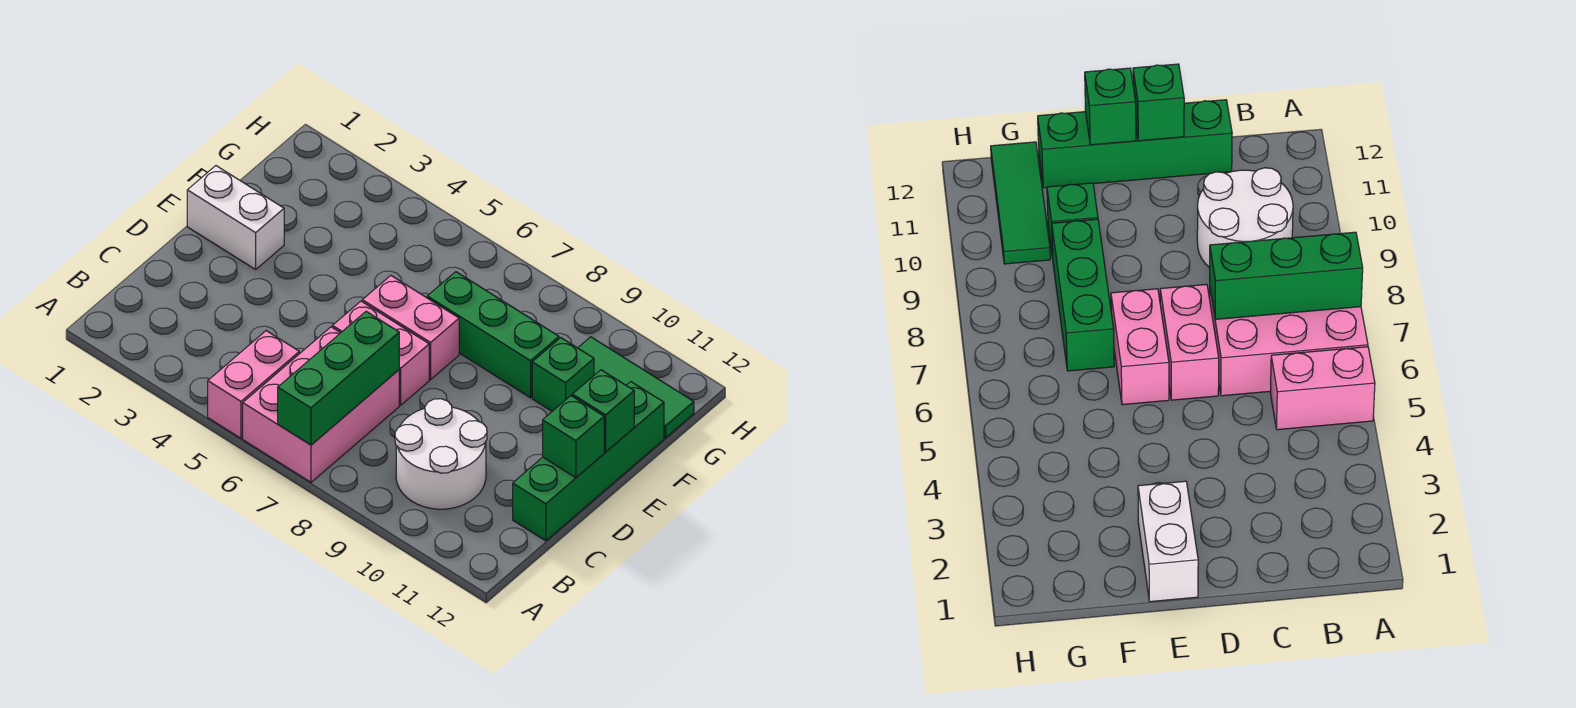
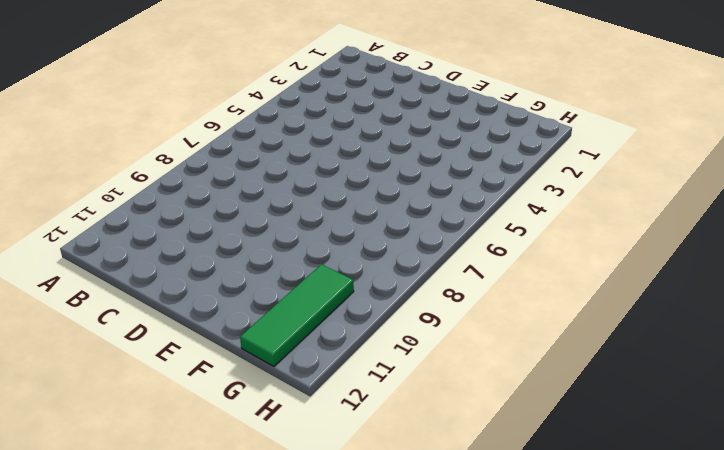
none -> pink 1x2 brick [208,331,299,438]
none -> pink 2x3 brick [243,327,399,482]
none -> white 2x2 round brick [395,399,487,509]

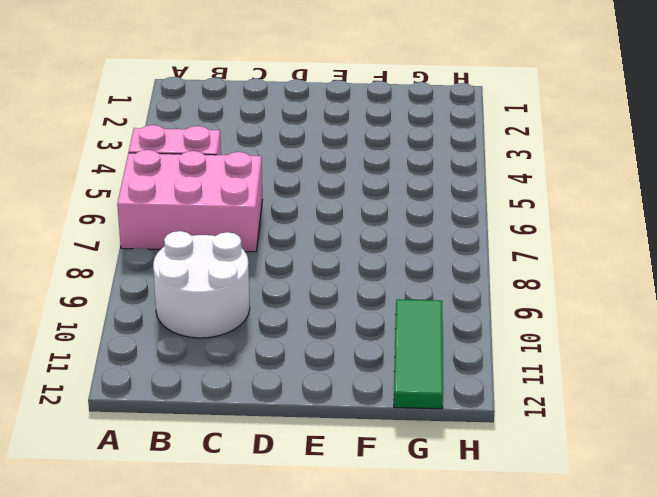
none -> green 1x4 brick [513,382,664,541]
none -> pink 1x2 brick [332,301,429,405]
none -> white 1x2 brick [187,166,284,270]

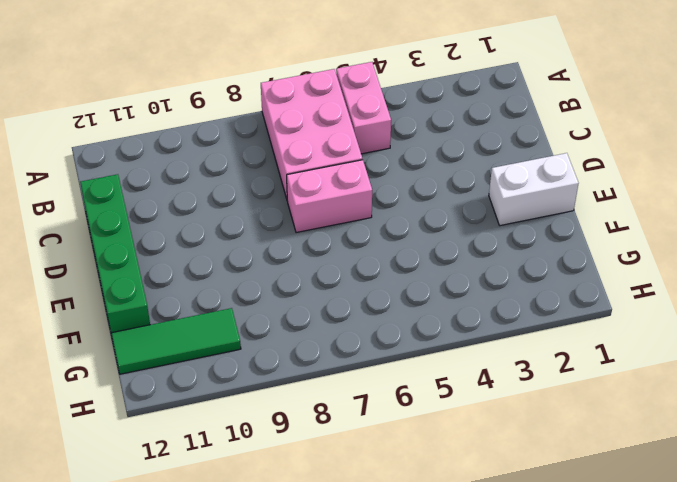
none -> white 2x2 round brick [395,399,487,509]
none -> pink 1x2 brick [362,276,459,379]
none -> green 1x3 brick [427,272,559,398]

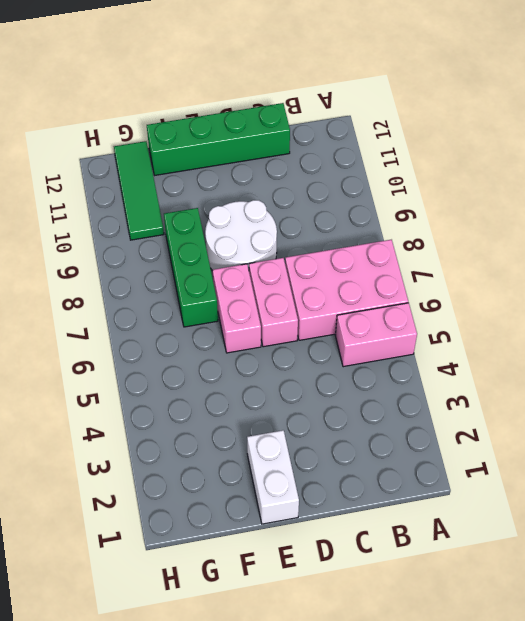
white 2x2 round brick [205,200,277,271] -> white 2x2 round brick moved to [395,399,487,509]
none -> green 1x1 brick [532,338,594,411]
none -> green 1x3 brick [278,311,399,445]
none -> green 1x1 brick [543,396,604,478]

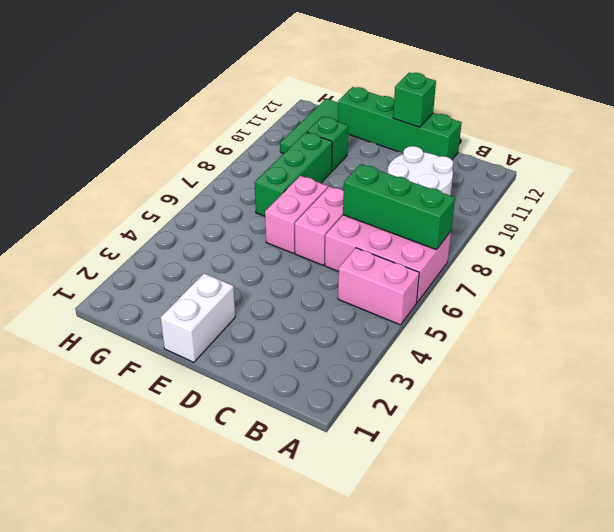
none -> green 1x1 brick [572,370,634,452]

